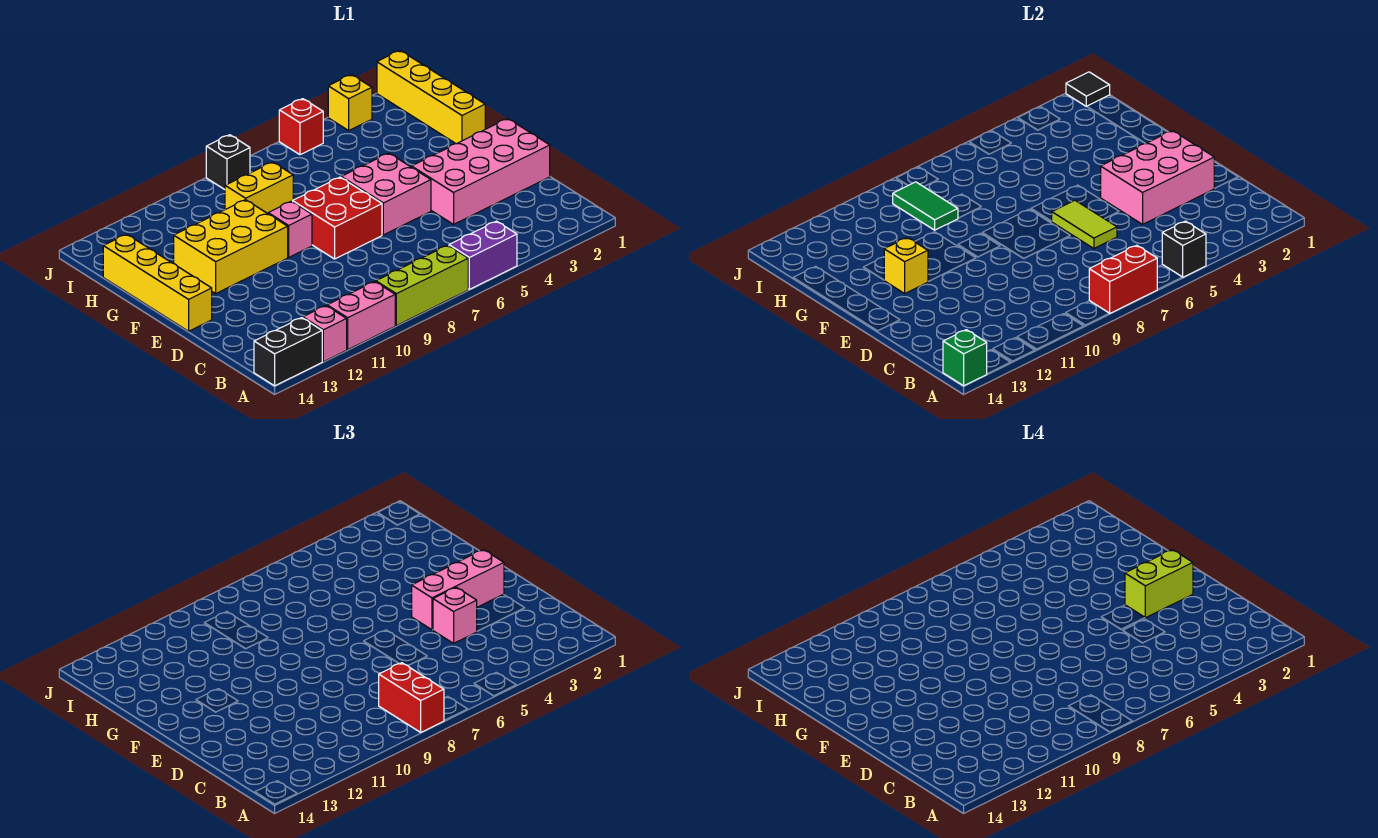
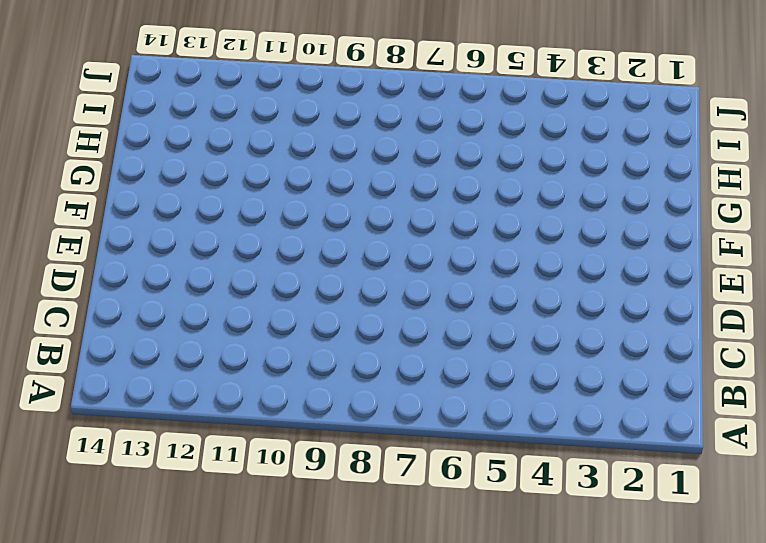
none -> purple 1x2 brick [449,221,517,289]
none -> lime 1x3 brick [376,245,468,326]
none -> pink 1x2 brick [327,281,395,350]

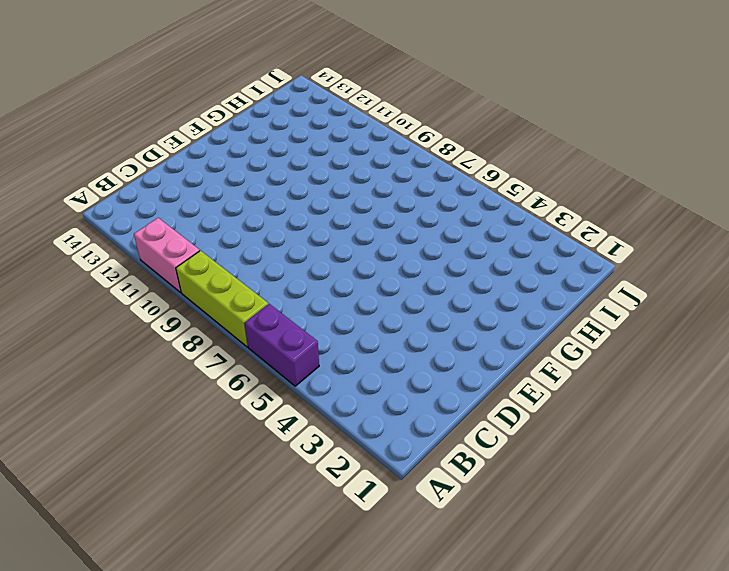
none -> pink 1x1 brick [303,306,347,362]
none -> black 1x2 brick [254,318,322,386]
none -> pink 2x4 brick [412,119,550,224]

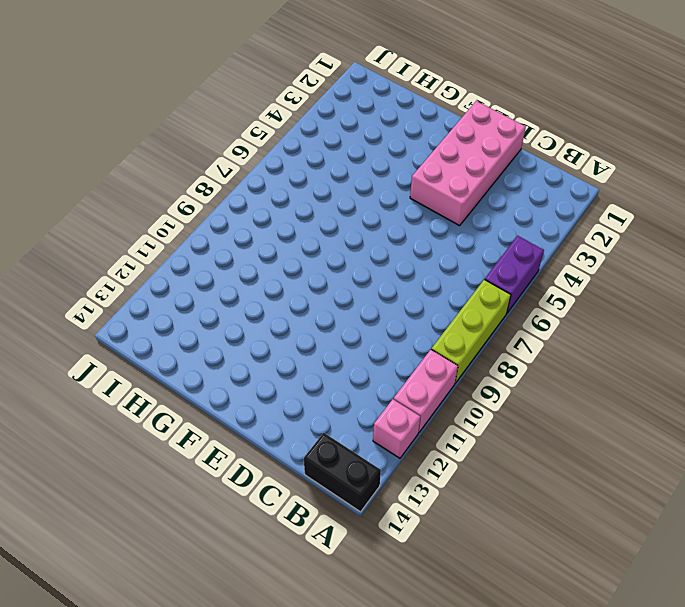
black 1x2 brick [304,433,381,512] -> black 1x2 brick turned to [254,318,322,386]
none -> pink 2x2 brick [341,153,431,235]
none -> red 2x2 brick [293,177,382,259]
none -> yellow 1x4 brick [103,234,212,331]

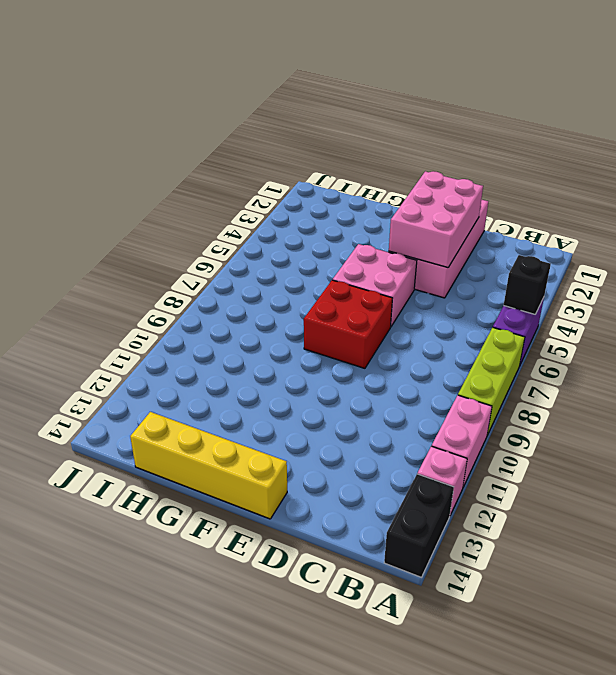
none -> pink 1x1 brick [268,201,312,257]
none -> yellow 2x3 brick [174,200,288,293]
none -> yellow 1x4 brick [377,51,485,144]

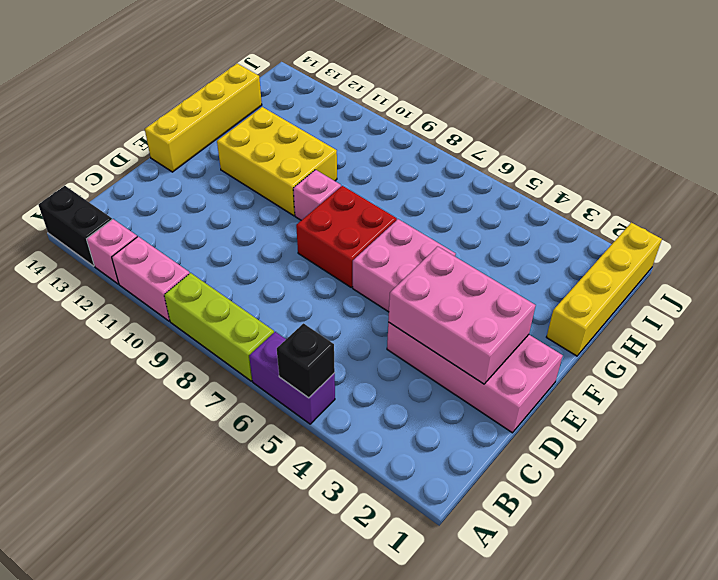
none -> yellow 1x2 brick [225,162,293,213]
none -> yellow 1x1 brick [328,74,372,130]
none -> red 1x1 brick [279,99,323,155]

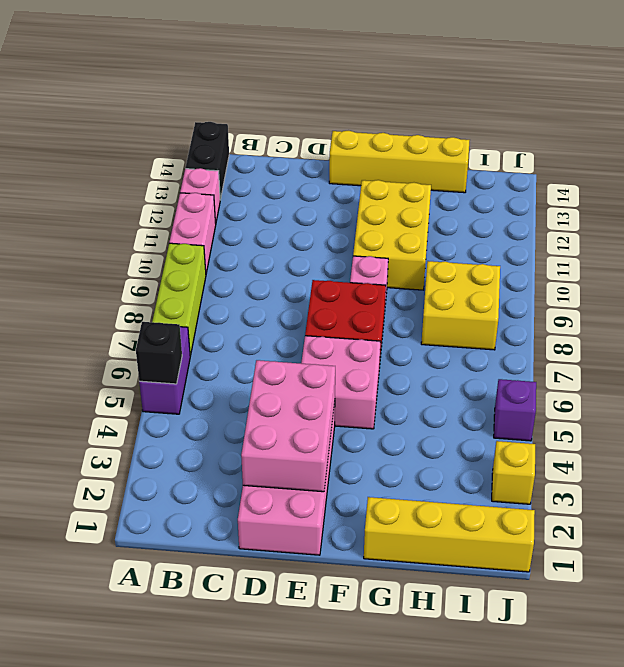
yellow 2x2 brick [421,261,500,350] -> yellow 1x2 brick [225,162,293,213]
purple 1x1 brick [494,379,536,441] -> red 1x1 brick [279,99,323,155]
none -> black 1x1 brick [206,135,250,190]
none -> red 1x2 brick [1089,245,1157,313]
none -> green 1x1 brick [943,330,987,386]

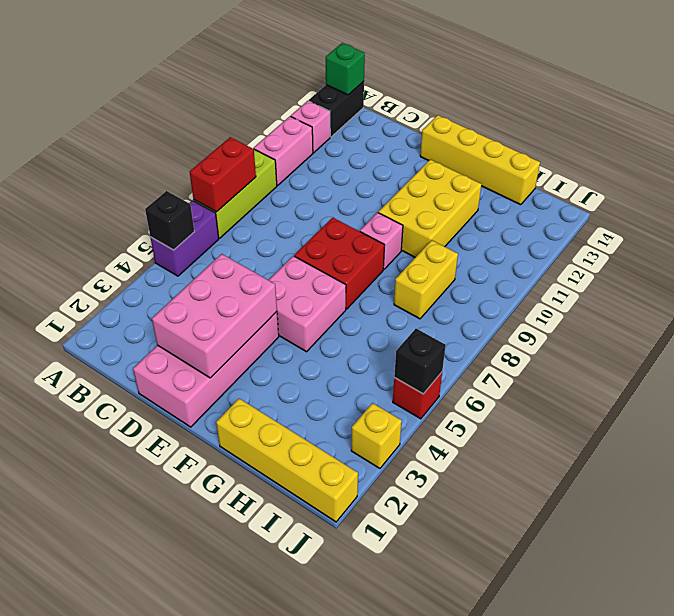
black 1x1 brick [394,329,446,394] -> black 1x1 brick moved to [206,135,250,190]
none -> lime 1x2 tile [1052,200,1117,249]
none -> yellow 1x1 brick [884,237,928,293]
none -> green 1x2 tile [893,182,958,230]

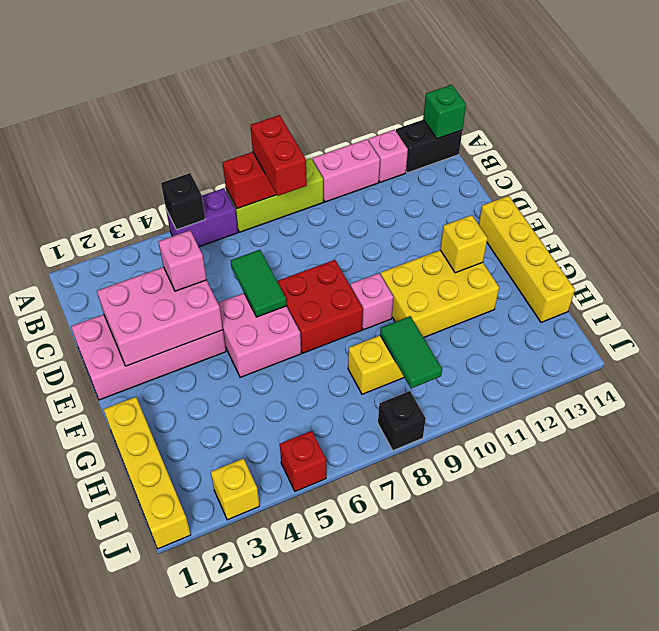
green 1x2 tile [231,250,286,317] -> lime 1x2 tile [1052,200,1117,249]
none -> black 1x1 tile [1066,72,1110,107]
none -> pink 1x3 brick [412,550,504,630]
none -> lime 1x2 brick [1125,550,1193,618]

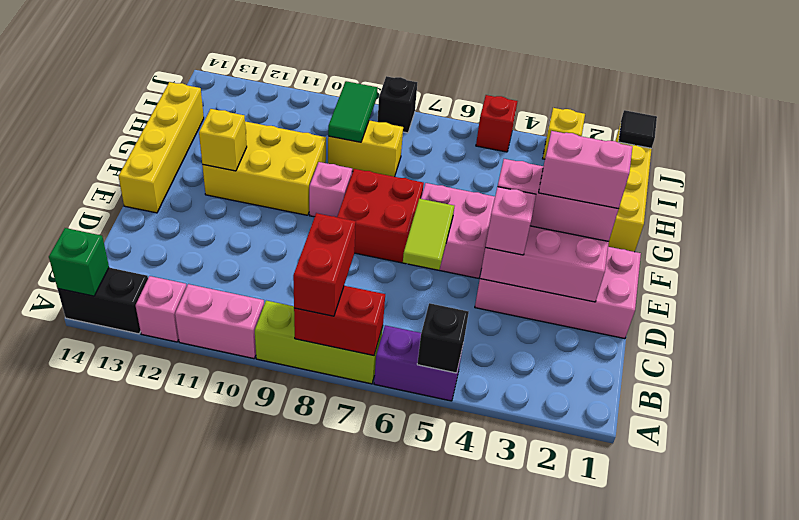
pink 1x2 brick [539,131,633,209] -> lime 1x2 brick [1125,550,1193,618]

